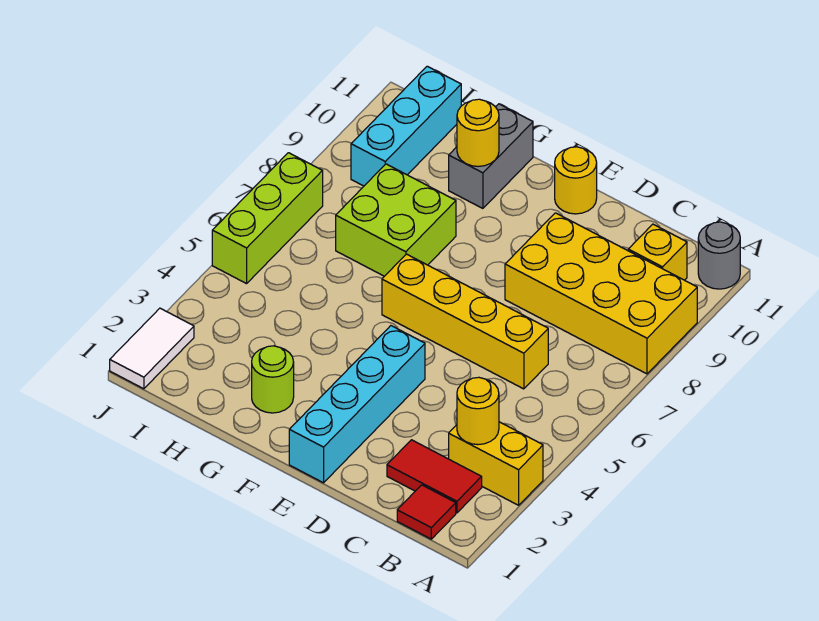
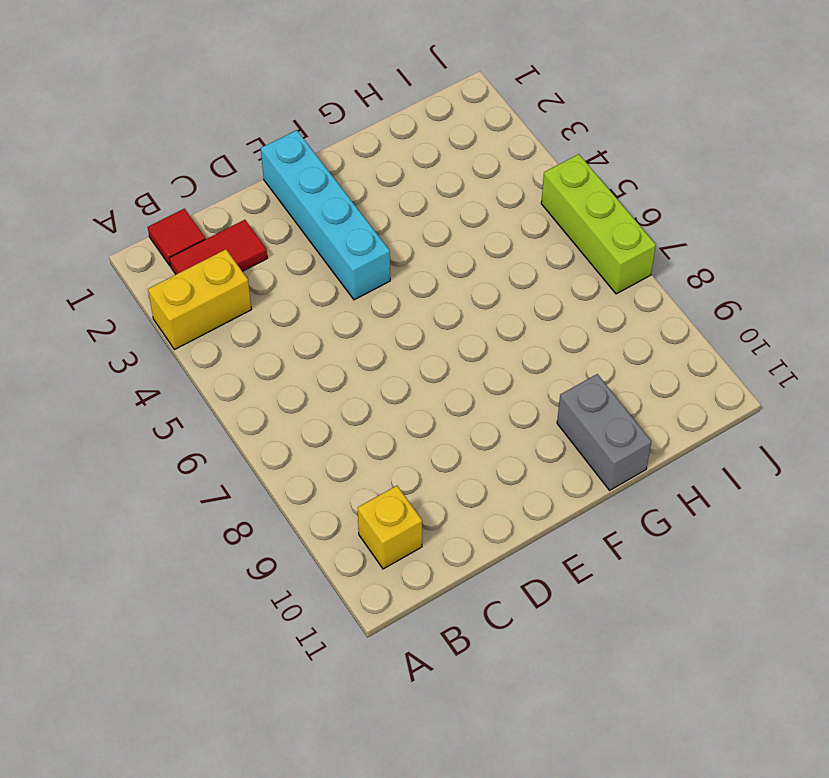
none -> yellow 2x4 brick [505,213,697,374]
none -> grey 1x1 round brick [698,222,740,289]
none -> yellow 1x4 brick [382,254,548,389]

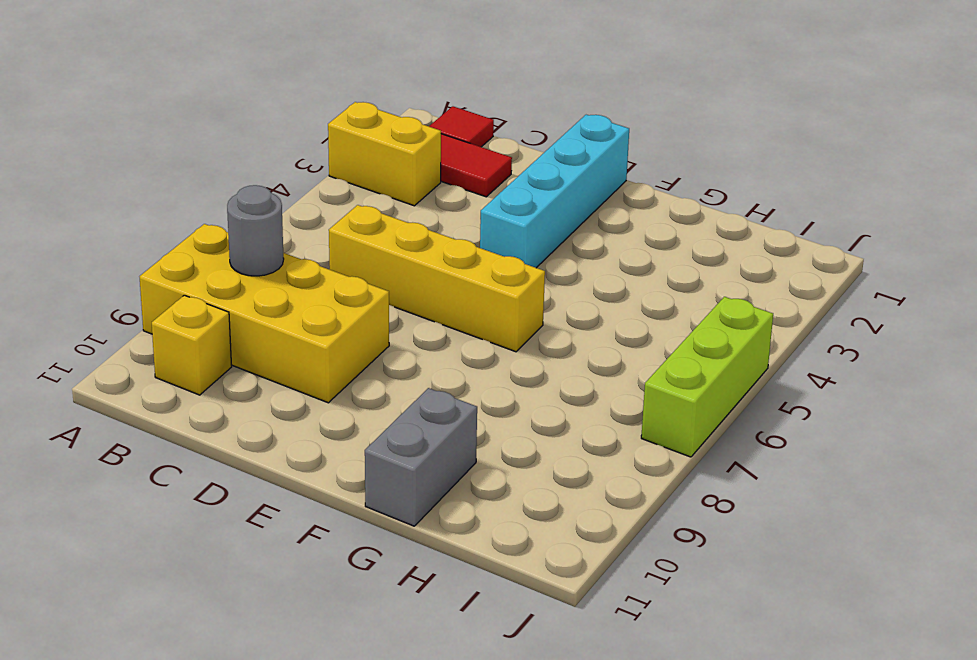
grey 1x1 round brick [227,185,284,276] -> grey 1x1 round brick moved to [698,222,740,289]
none -> yellow 1x1 round brick [555,147,597,214]
none -> lime 1x1 round brick [252,346,294,413]
none -> lime 2x2 brick [336,164,456,276]

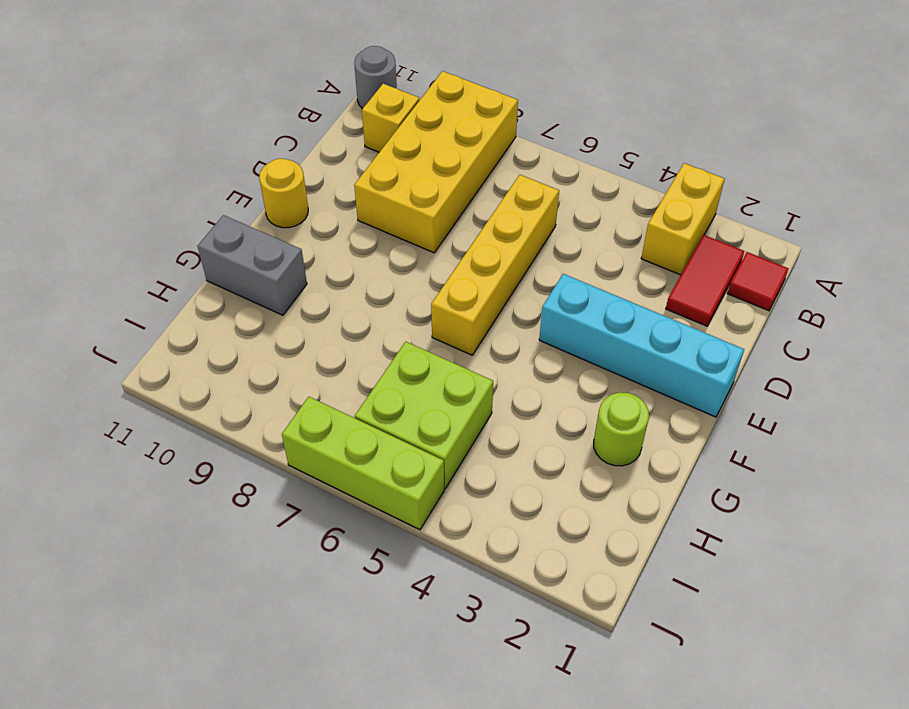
lime 2x2 brick [355,342,493,488] -> lime 2x2 brick moved to [336,164,456,276]
none -> cyan 1x3 brick [351,66,461,186]
none -> white 1x2 tile [110,308,194,389]
none -> yellow 1x1 round brick [457,377,499,445]

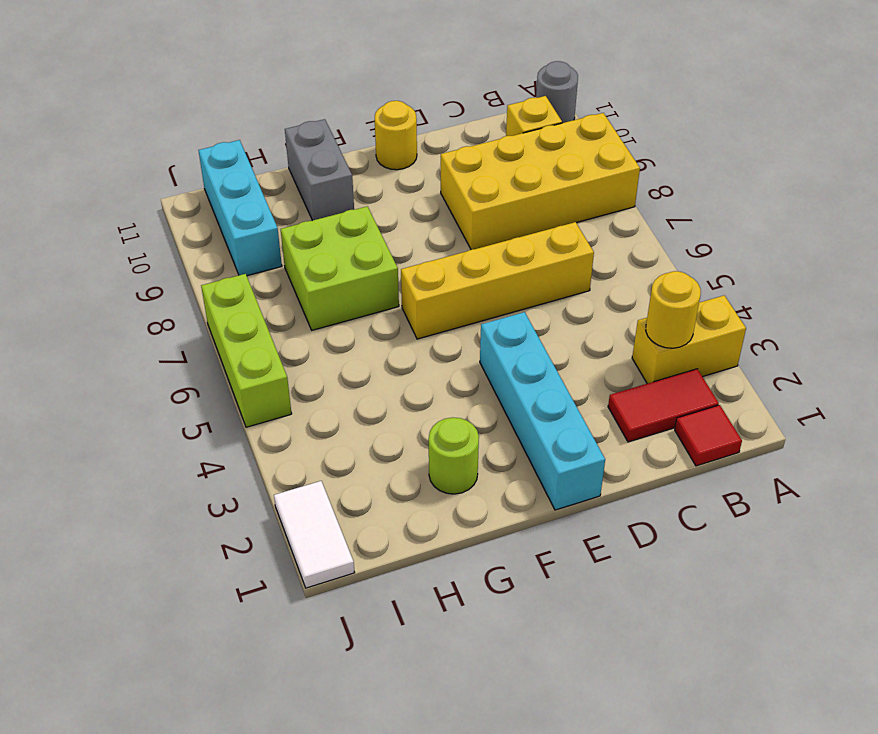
none -> yellow 1x1 round brick [457,99,499,166]

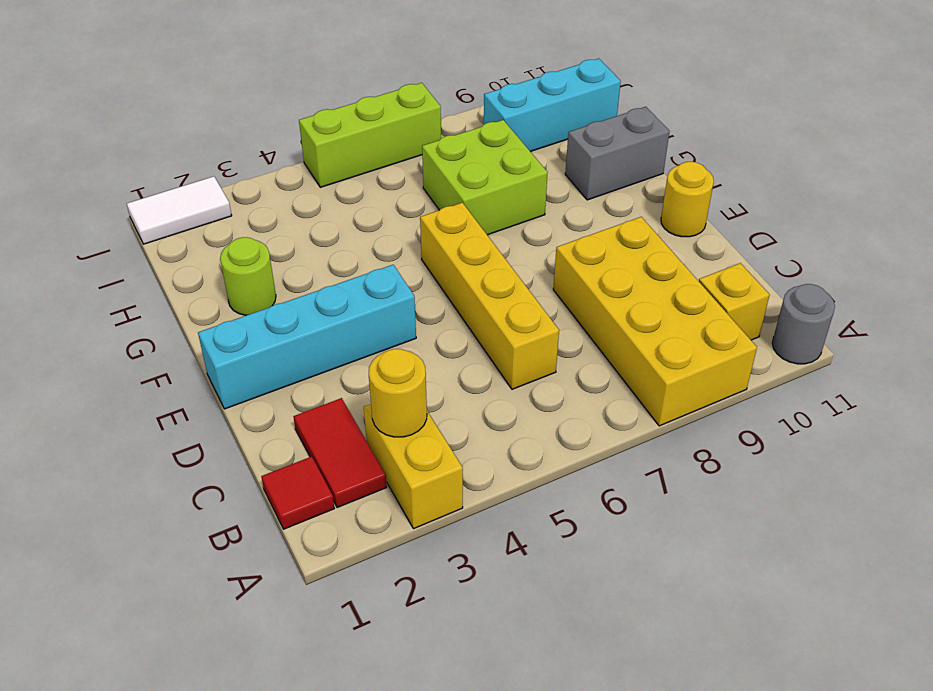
none -> yellow 1x1 round brick [457,99,499,166]

